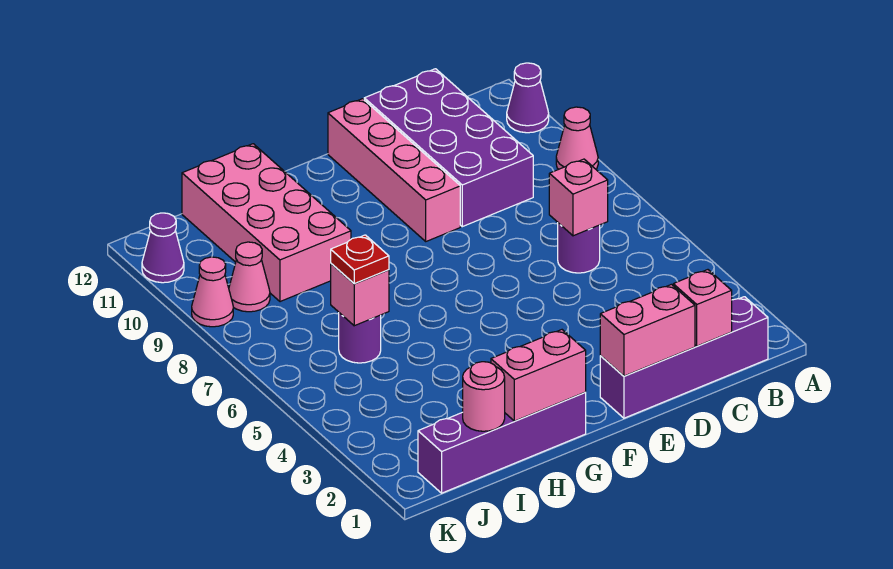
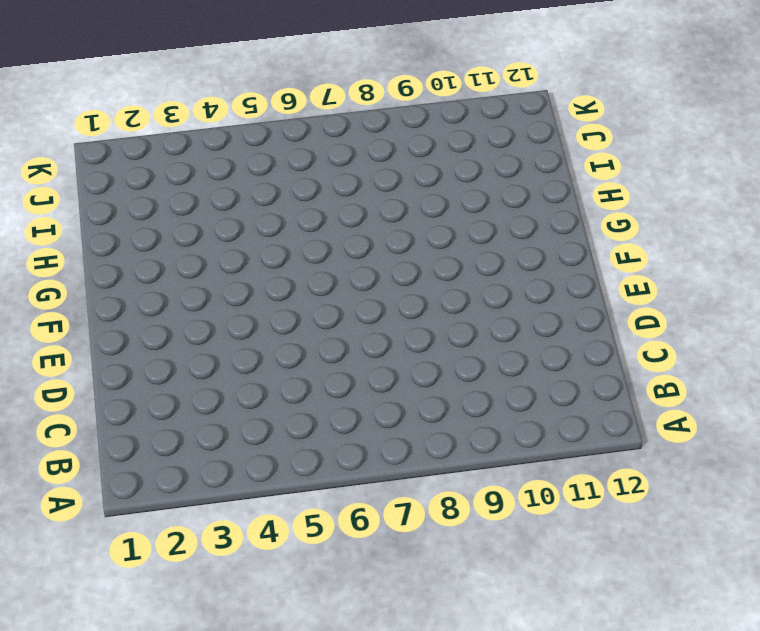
none -> pink 1x1 cone [556,107,598,169]
none -> purple 1x1 cone [507,63,549,133]
none -> purple 1x4 brick [600,297,768,418]

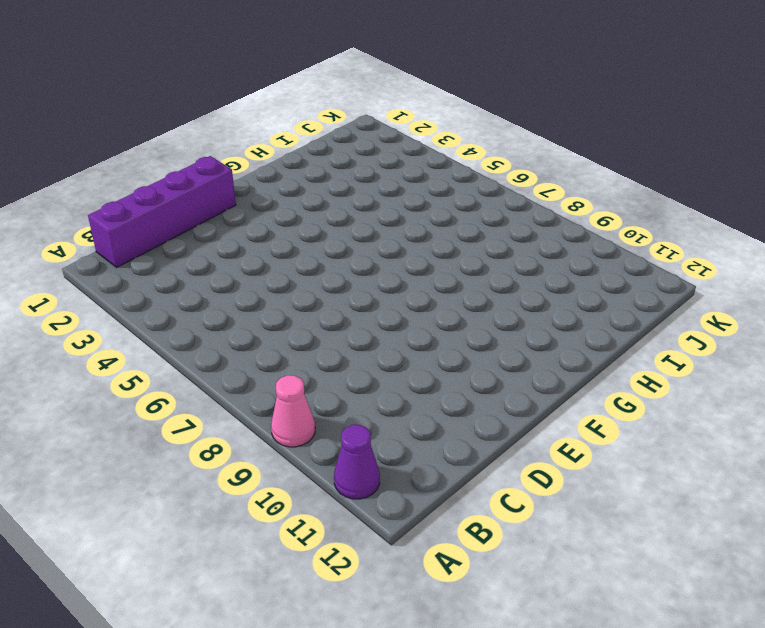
none -> purple 1x1 round brick [558,223,600,273]
none -> purple 2x4 brick [364,69,533,227]
none -> pink 1x4 brick [328,99,460,241]

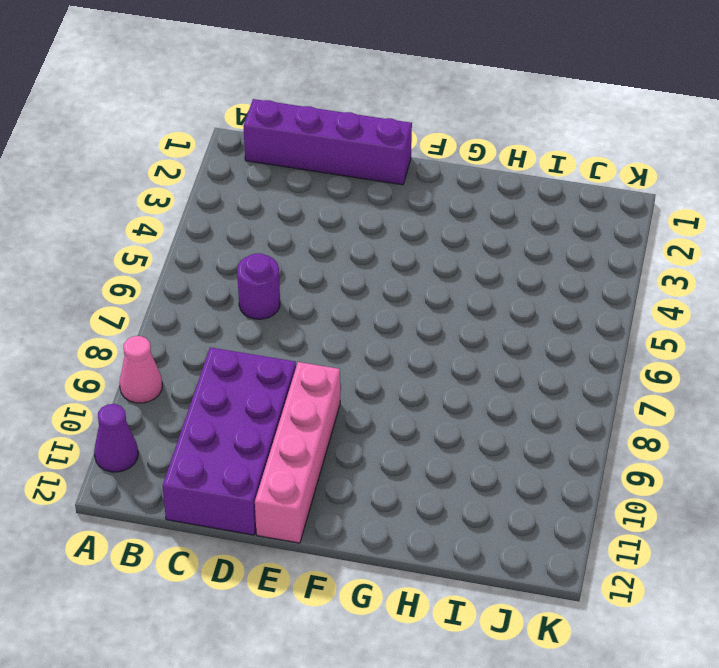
none -> purple 1x4 brick [418,393,586,493]
none -> pink 2x4 brick [182,144,351,302]
none -> purple 1x1 round brick [339,313,381,363]

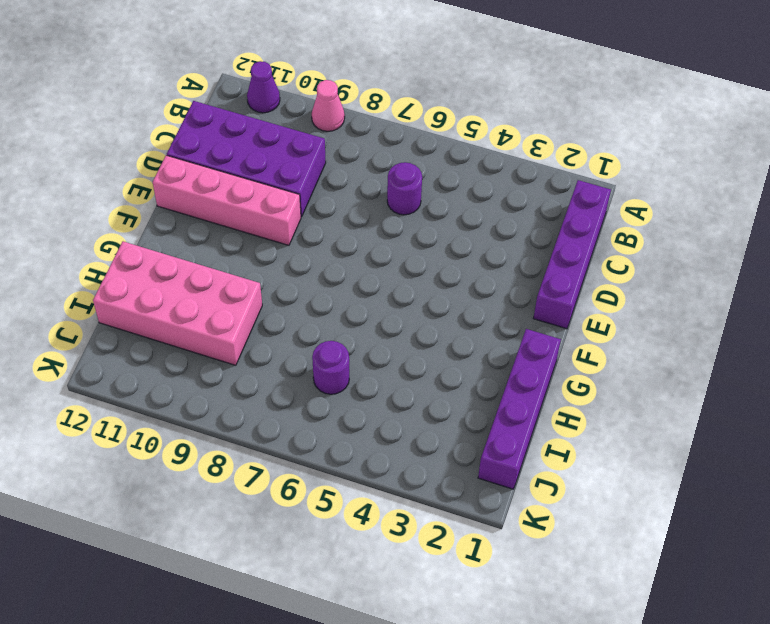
none -> pink 1x1 cone [229,242,270,312]
none -> pink 1x1 cone [192,257,233,327]
none -> purple 1x1 cone [142,213,184,283]

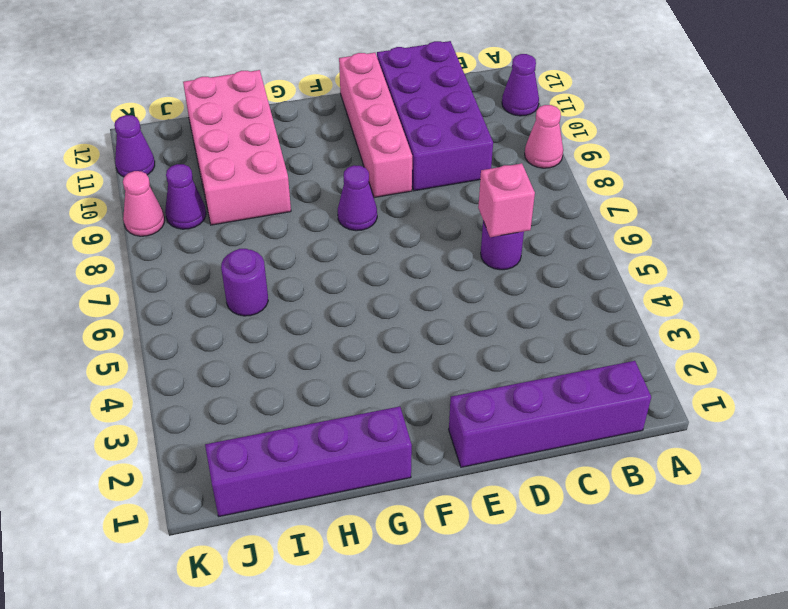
purple 1x1 cone [338,165,377,231] -> none
purple 1x1 cone [165,164,206,229] -> pink 1x1 cone [229,242,270,312]
none -> pink 1x1 brick [673,270,732,346]
none -> pink 1x2 brick [600,284,695,376]
none -> pink 1x2 brick [491,330,586,421]

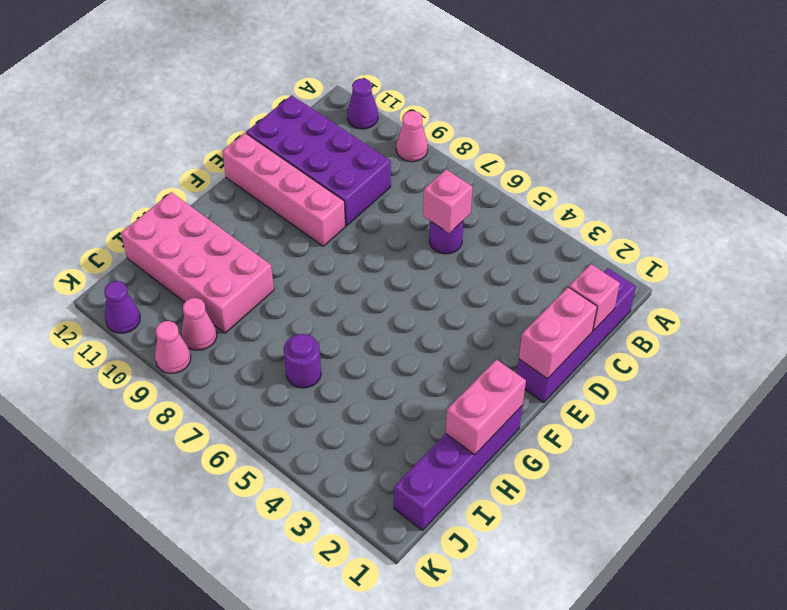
none -> pink 1x1 round brick [463,362,505,431]
none -> pink 1x1 brick [331,264,389,326]
none -> red 1x1 plate [331,235,389,284]

